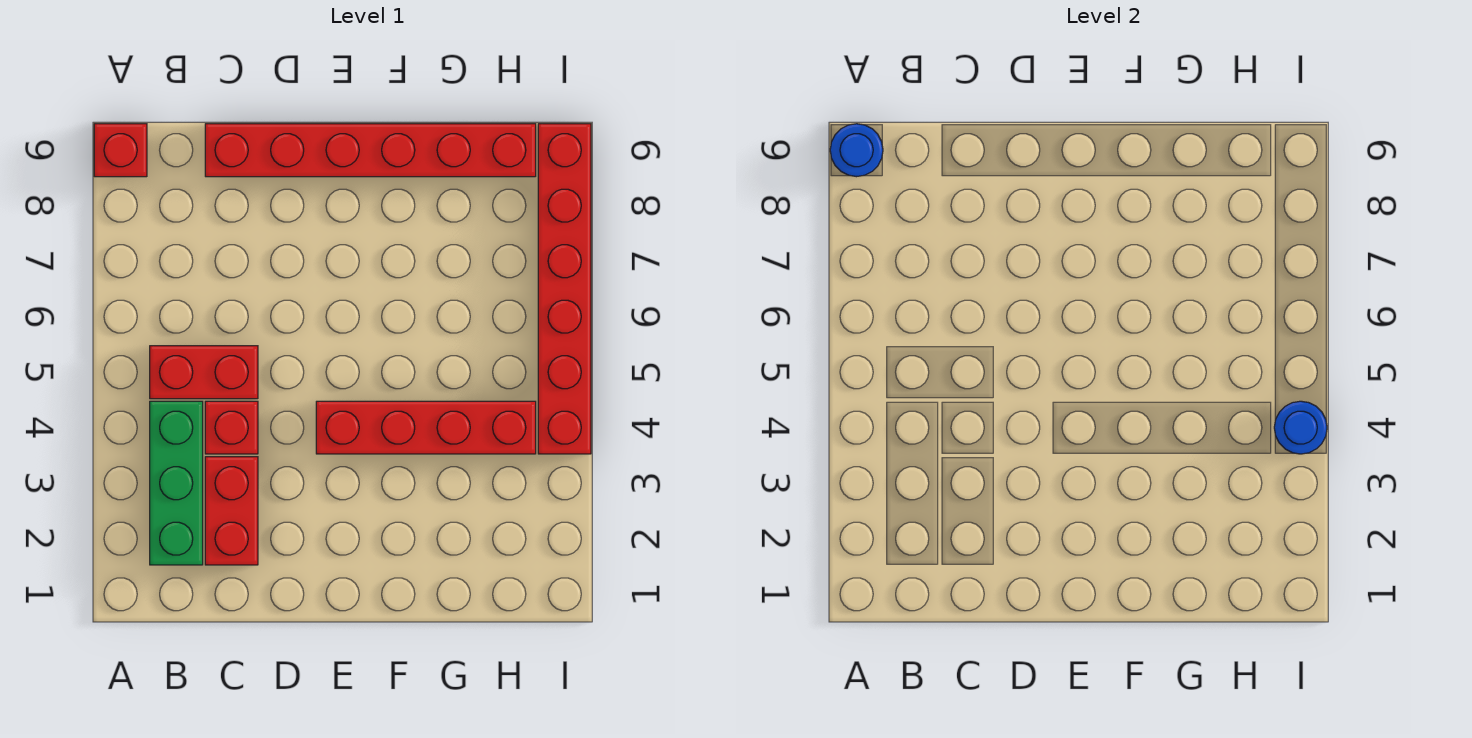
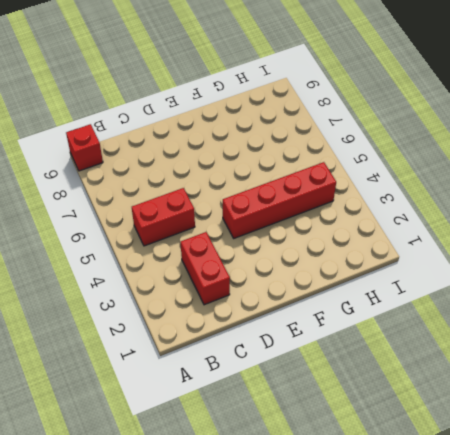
none -> green 1x3 brick [150,401,203,565]
none -> red 1x1 brick [205,401,258,454]

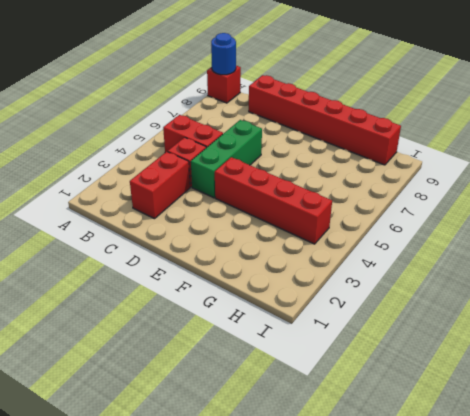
green 1x3 brick [191,120,262,198] -> green 1x3 brick moved to [150,401,203,565]
none -> red 1x6 brick [538,124,591,454]
none -> blue 1x1 round brick [1274,401,1327,454]

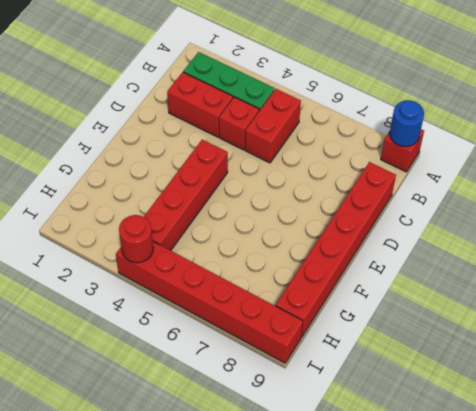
red 1x1 round brick [119,215,153,263] -> blue 1x1 round brick [1274,401,1327,454]

